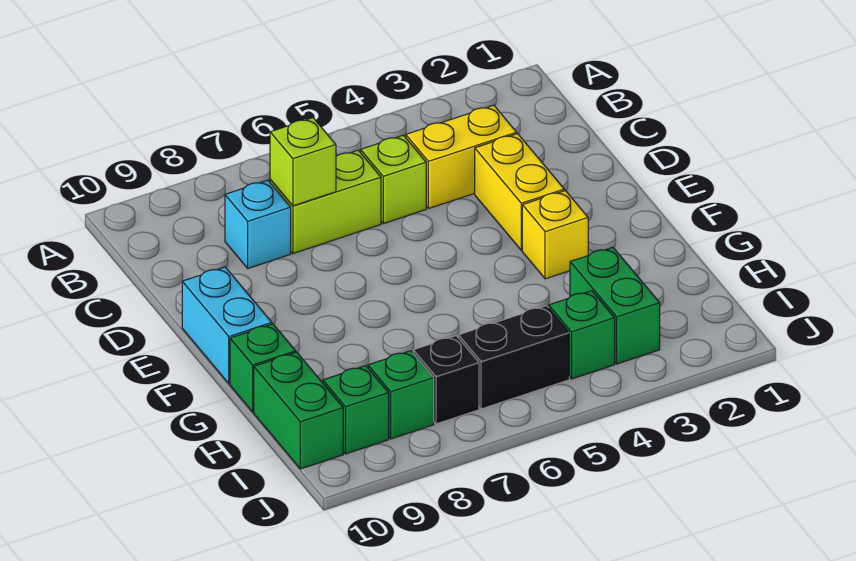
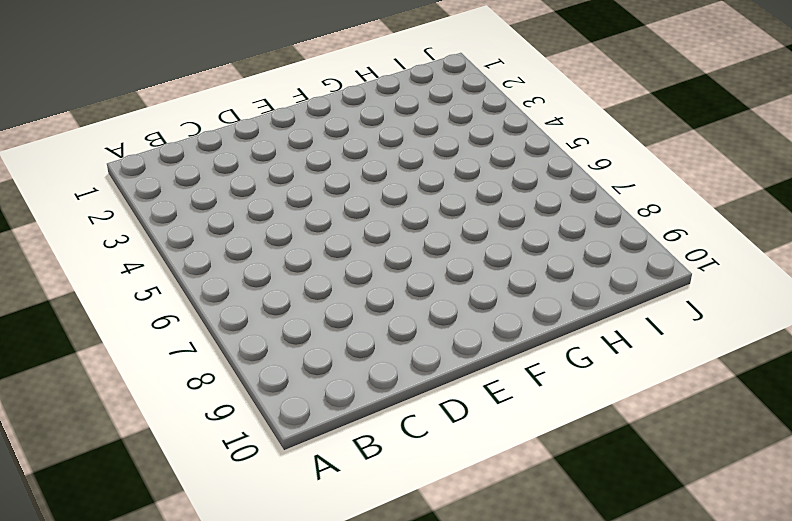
none -> yellow 1x2 brick [406,105,517,209]
none -> lime 1x1 brick [361,135,426,224]
none -> lime 1x2 brick [270,150,381,253]

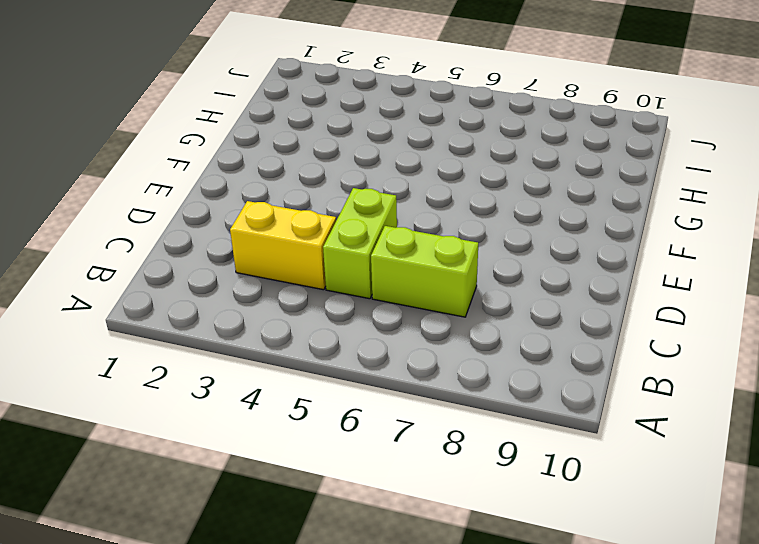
lime 1x2 brick [323,188,397,299] -> lime 1x1 brick [361,135,426,224]
none -> cyan 1x1 brick [225,180,291,268]
none -> yellow 1x2 brick [475,134,564,250]
none -> cyan 1x2 brick [182,267,272,384]

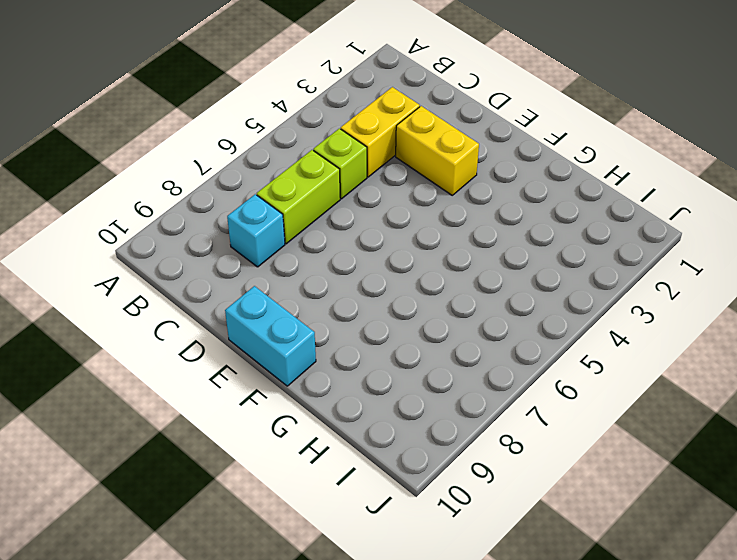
none -> yellow 1x1 brick [522,191,588,279]
none -> green 1x1 brick [230,324,296,412]
none -> green 1x2 brick [570,247,660,364]

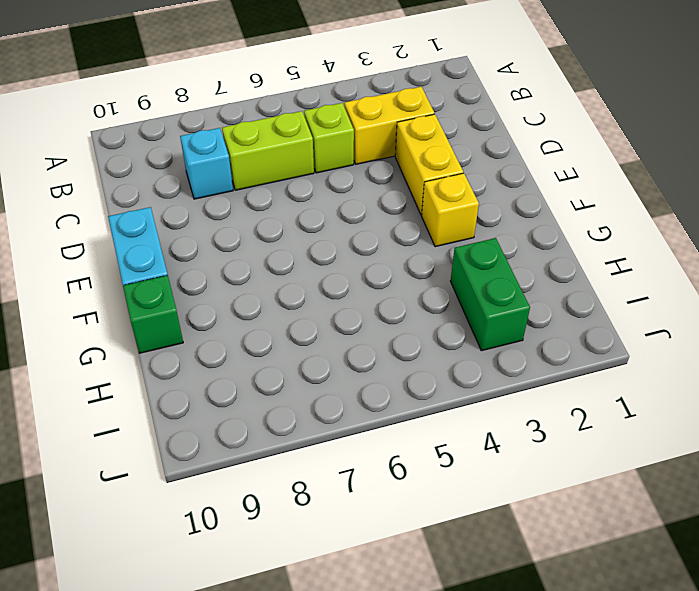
none -> green 1x2 brick [254,352,343,469]
none -> green 1x1 brick [549,291,615,379]
none -> black 1x2 brick [458,306,569,409]

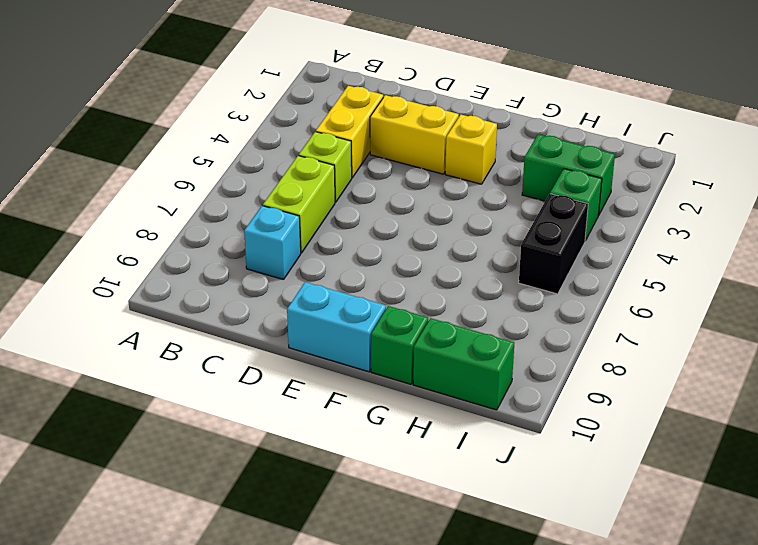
none -> black 1x1 brick [413,336,479,424]
none -> green 1x1 brick [368,351,434,439]
none -> green 1x1 brick [323,366,389,454]

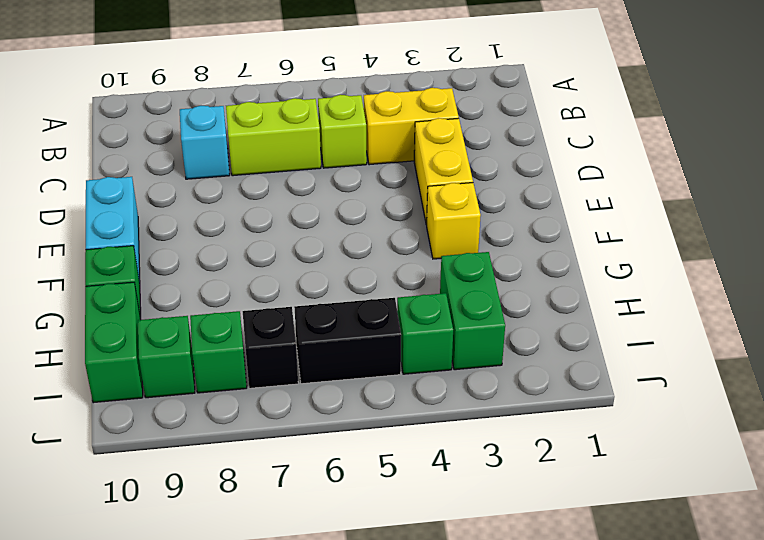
none -> lime 1x1 brick [270,118,336,206]

